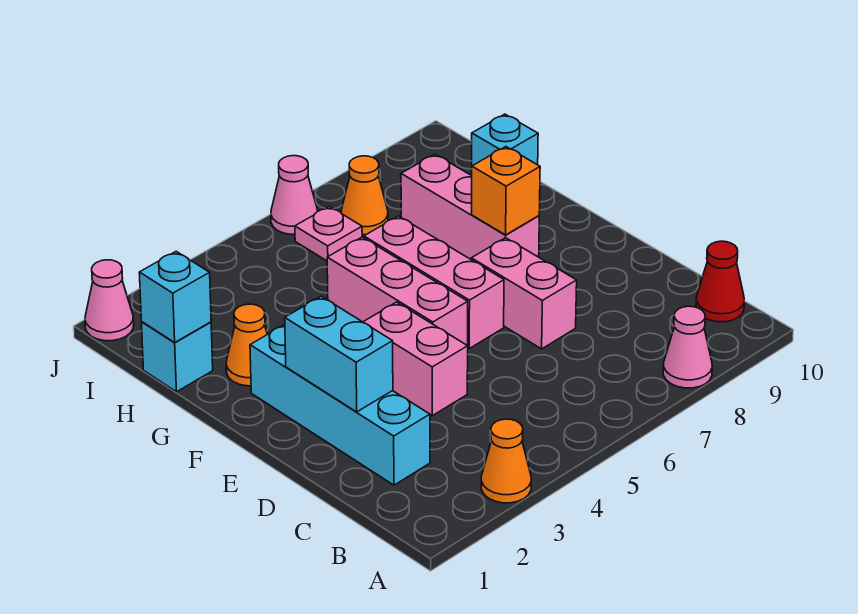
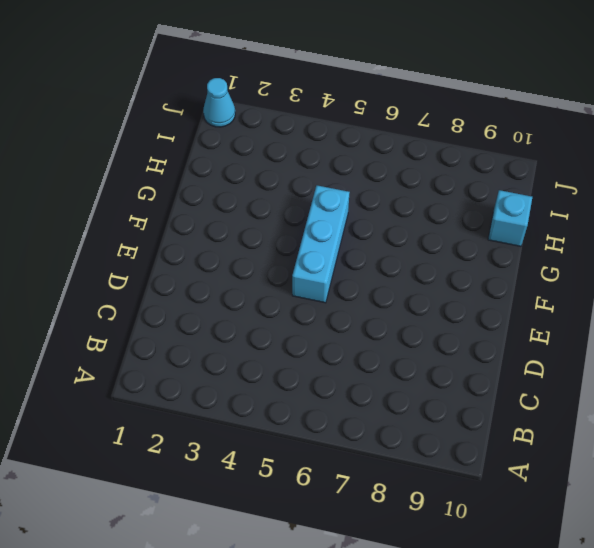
cyan 1x3 brick [292,185,350,303] -> pink 1x3 brick [327,237,468,346]
cyan 1x1 cone [203,78,235,127] -> pink 1x1 cone [85,260,134,341]
none -> orange 1x1 cone [481,419,531,503]
none -> pink 1x1 cone [663,306,712,388]
none -> red 1x1 cone [696,241,744,322]

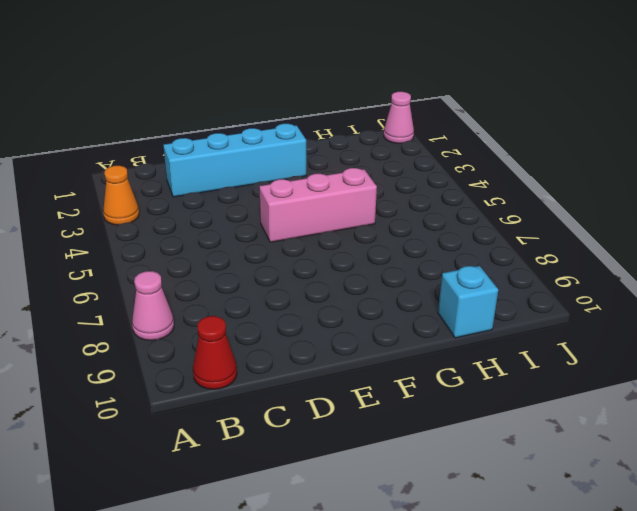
none -> pink 1x2 brick [363,302,468,416]
none -> pink 1x2 brick [471,238,577,349]
none -> pink 1x3 brick [364,216,504,348]

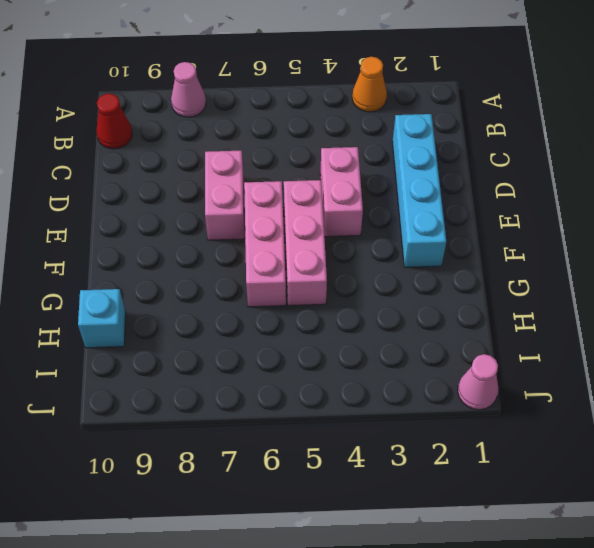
none -> pink 1x3 brick [401,154,539,259]
none -> orange 1x1 cone [226,304,267,386]
none -> cyan 1x1 brick [142,322,213,392]

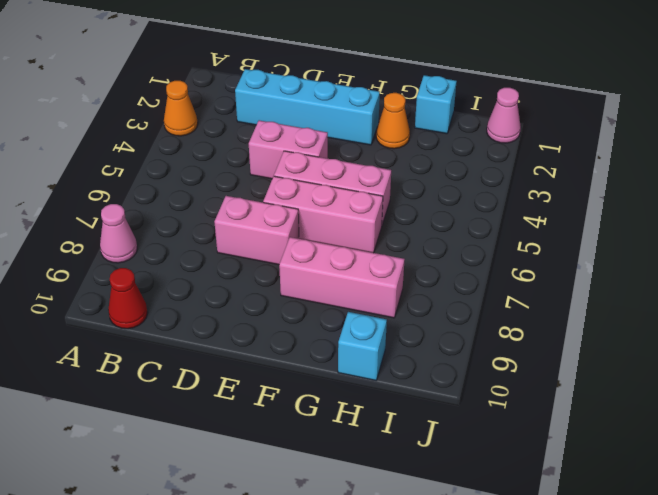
none -> pink 1x1 plate [295,206,362,261]
none -> orange 1x1 cone [341,156,388,235]
none -> pink 1x1 cone [271,156,318,234]

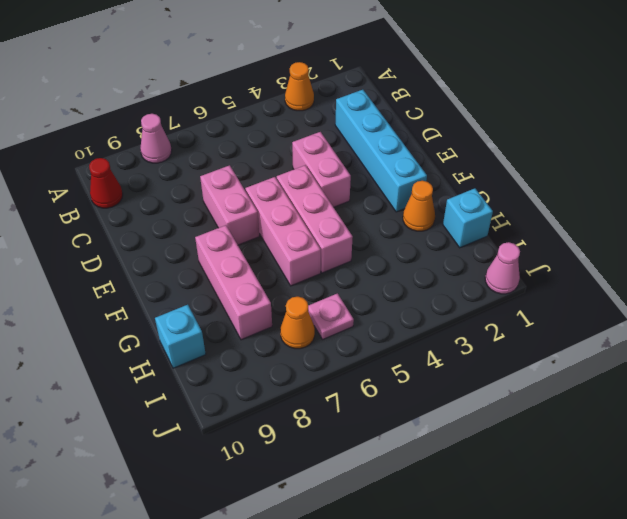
none -> pink 1x1 cone [271,156,318,234]
none -> cyan 1x2 brick [285,296,393,412]
none -> orange 1x1 brick [472,147,540,235]

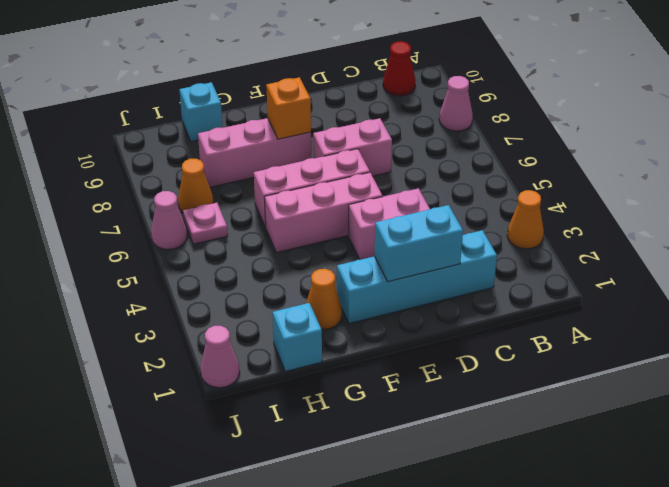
none -> cyan 1x1 brick [139,251,211,342]

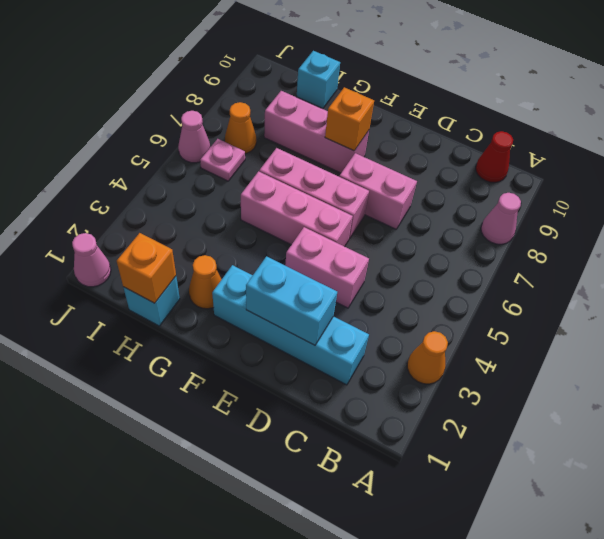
orange 1x1 brick [117,233,176,303] -> cyan 1x1 brick [139,251,211,342]

